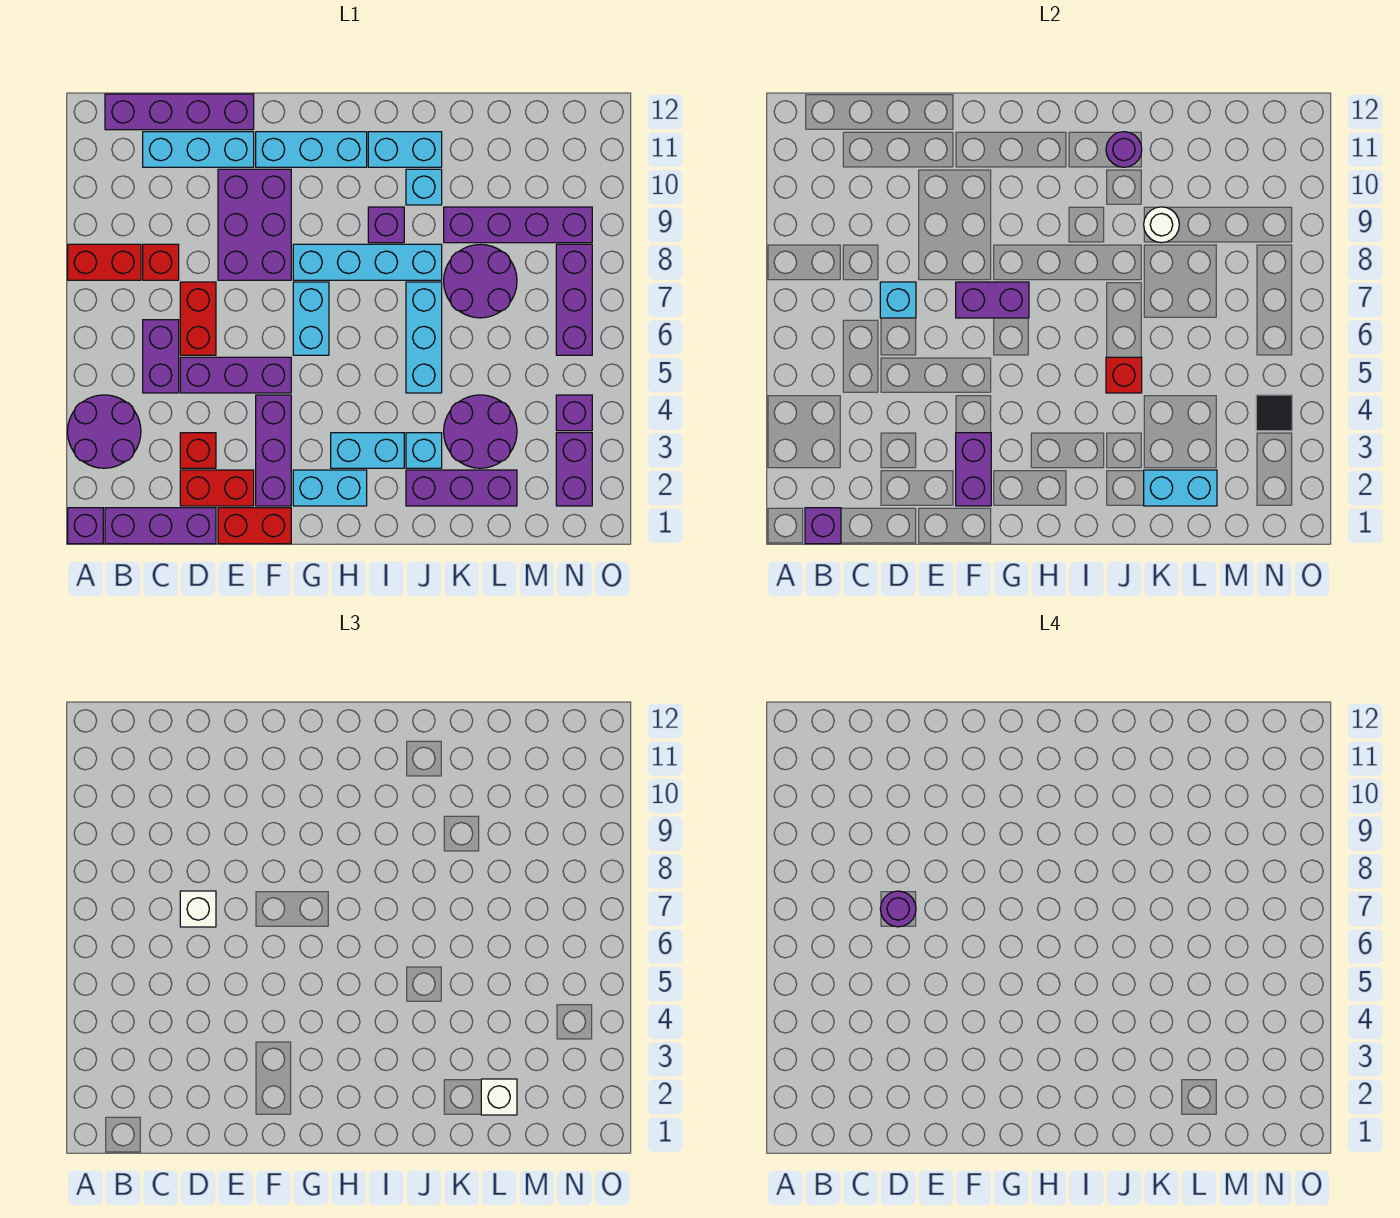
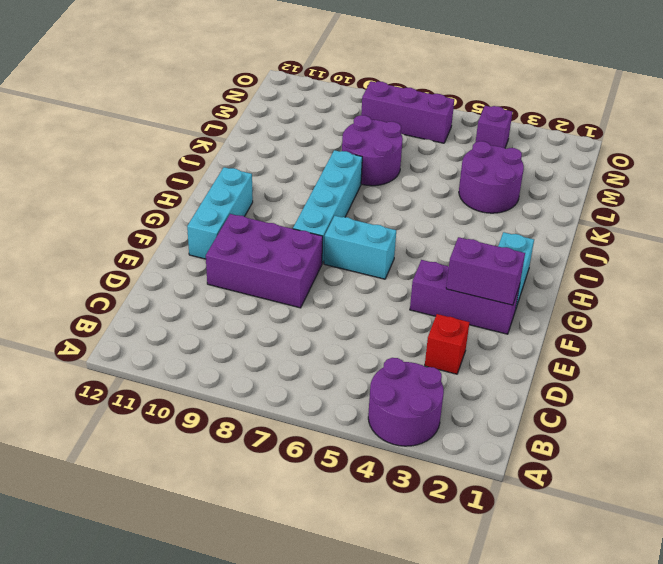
none -> purple 1x1 brick [68,508,103,544]
none -> red 1x2 brick [68,244,141,280]
none -> purple 1x3 brick [105,508,216,544]
none -> purple 1x4 brick [105,94,254,130]

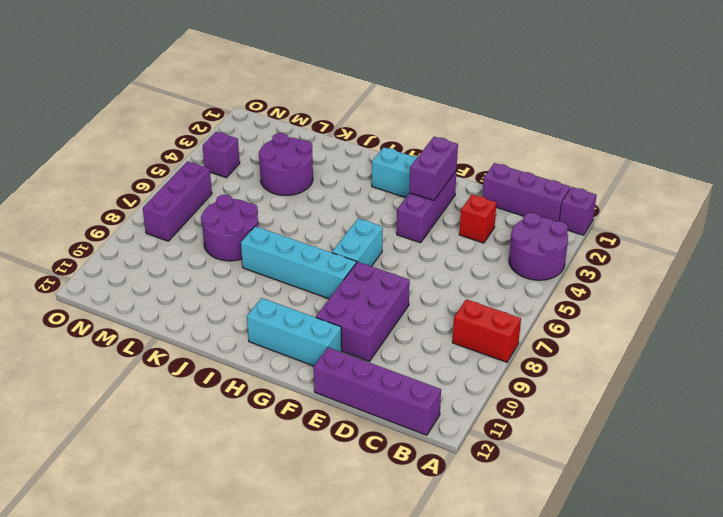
none -> purple 1x2 brick [143,320,179,393]
none -> red 1x1 brick [143,244,179,280]
none -> cyan 1x3 brick [143,132,254,167]
none -> red 1x2 brick [180,470,254,506]

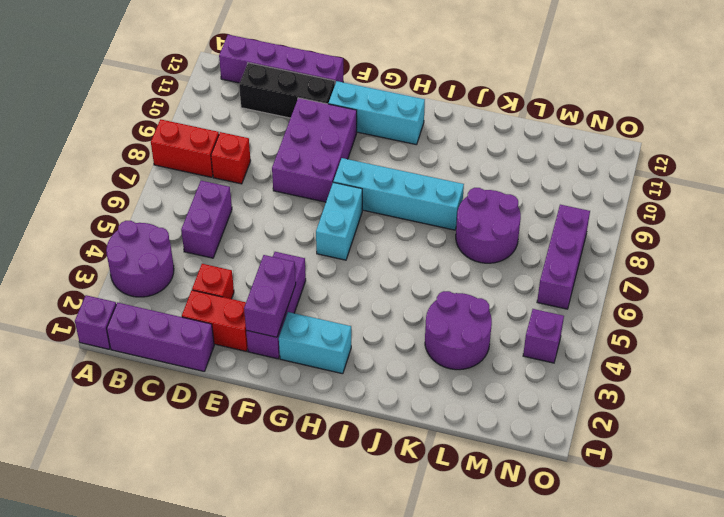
black 1x3 brick [239,63,335,118] -> cyan 1x3 brick [143,132,254,167]
none -> purple 1x3 brick [180,357,291,393]
none -> red 1x2 brick [180,282,216,355]
none -> red 1x2 brick [218,508,291,544]
none -> cyan 1x2 brick [331,433,404,468]

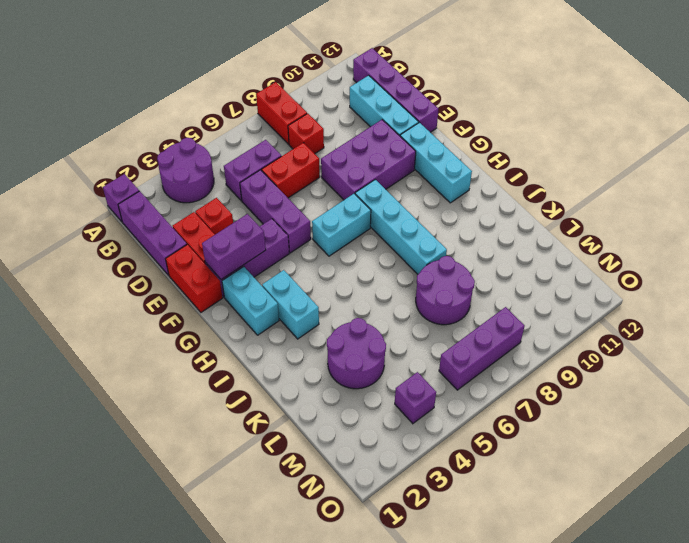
none -> purple 1x1 brick [368,207,404,243]
none -> cyan 1x2 brick [368,132,442,167]
none -> purple 1x3 brick [406,470,517,506]
none -> cyan 1x1 brick [406,433,442,468]

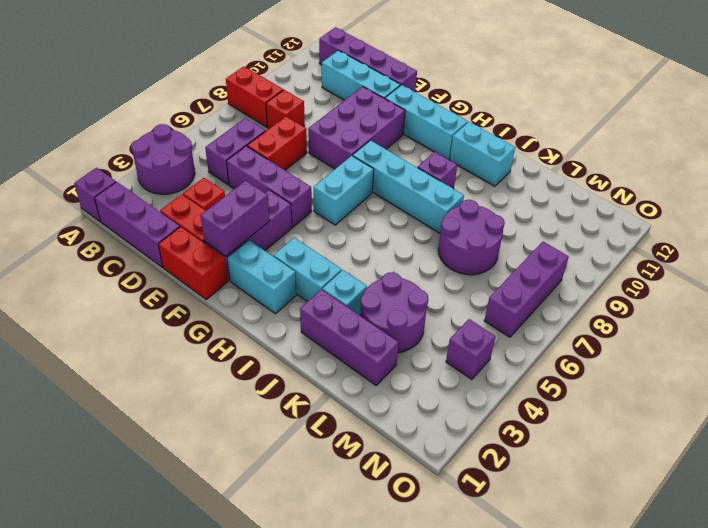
none -> cyan 1x3 brick [406,282,442,393]
none -> cyan 1x1 brick [406,169,442,205]
none -> purple 1x4 brick [444,207,592,243]
none -> purple 1x2 brick [556,433,592,506]

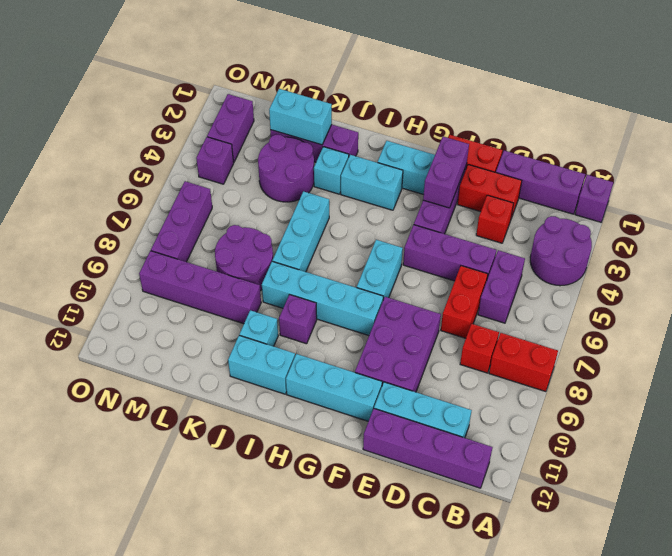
none -> purple 1x1 brick [805,508,841,544]
none -> cyan 1x1 brick [880,282,916,318]
none -> purple 1x2 brick [956,282,1029,318]
none -> red 1x1 brick [1106,357,1142,393]

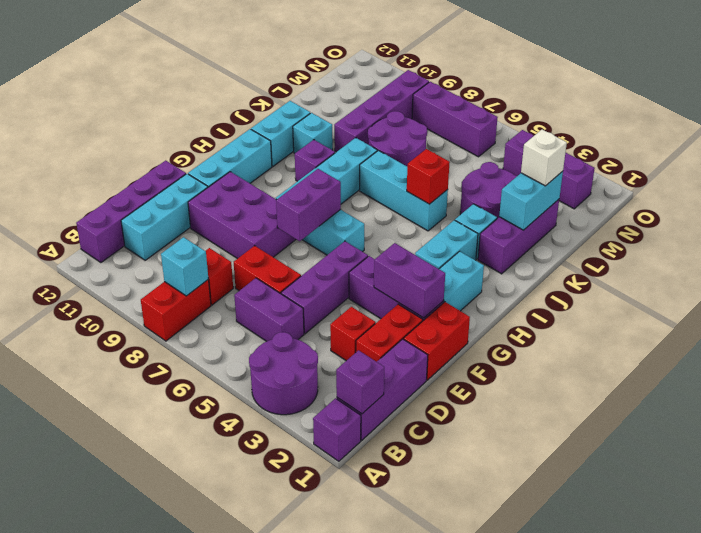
cyan 1x1 brick [161,237,208,296] -> cyan 1x1 brick moved to [880,282,916,318]
none -> purple 1x1 round brick [1106,132,1142,167]
none -> white 1x1 round brick [1144,207,1179,243]
none -> black 1x1 tile [1256,395,1292,431]
none -> white 1x1 brick [180,891,216,927]

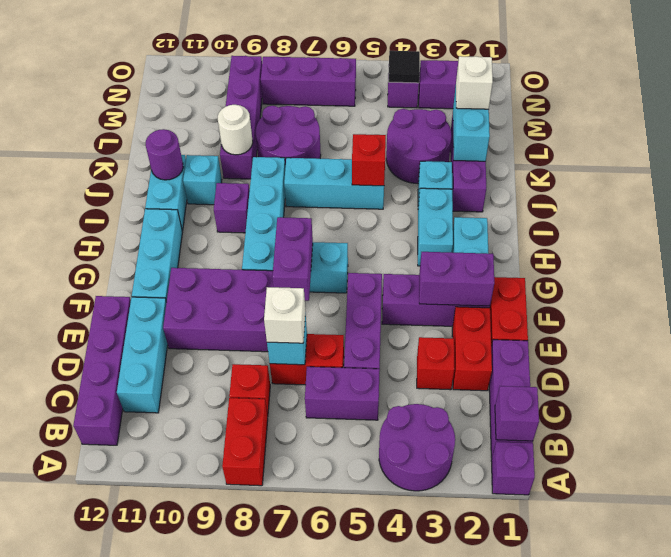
none -> purple 1x1 round brick [880,891,916,927]

